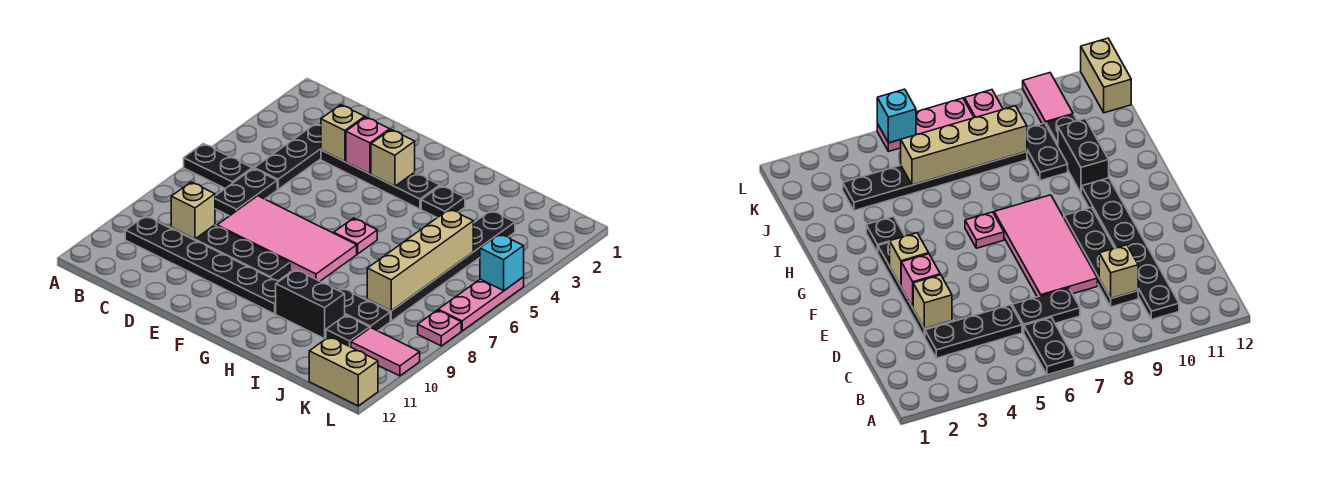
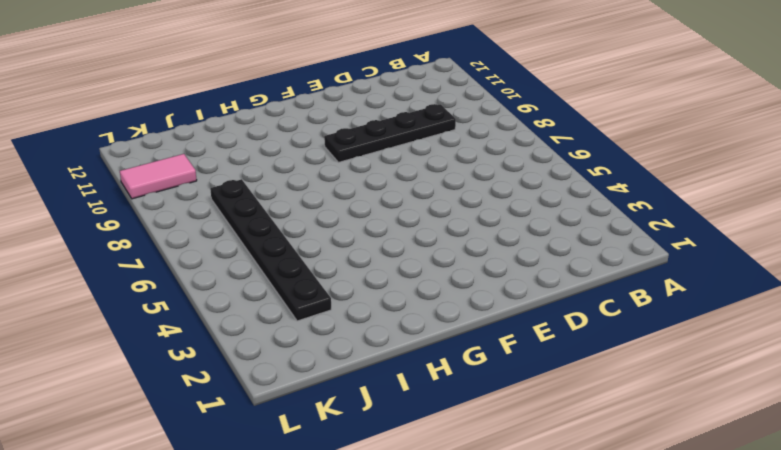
none -> black 1x2 plate [184,144,252,188]
none -> black 1x6 plate [125,216,279,314]
none -> black 1x3 plate [254,124,321,189]

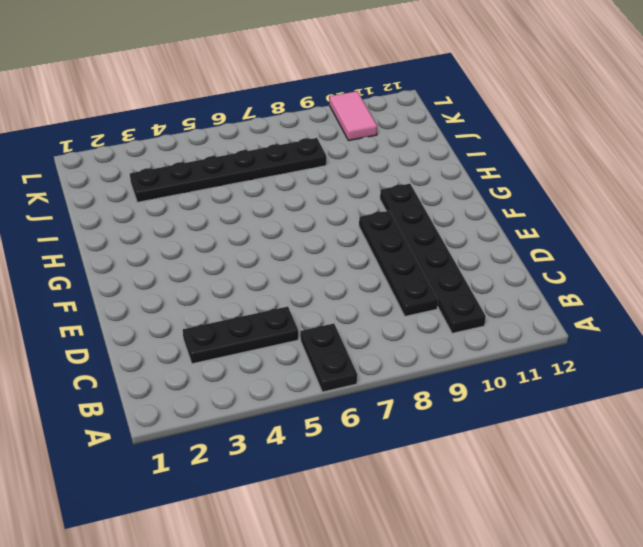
none -> black 1x2 plate [215,169,277,216]
none -> black 1x4 plate [321,150,440,209]
none -> pink 2x4 tile [217,196,357,281]

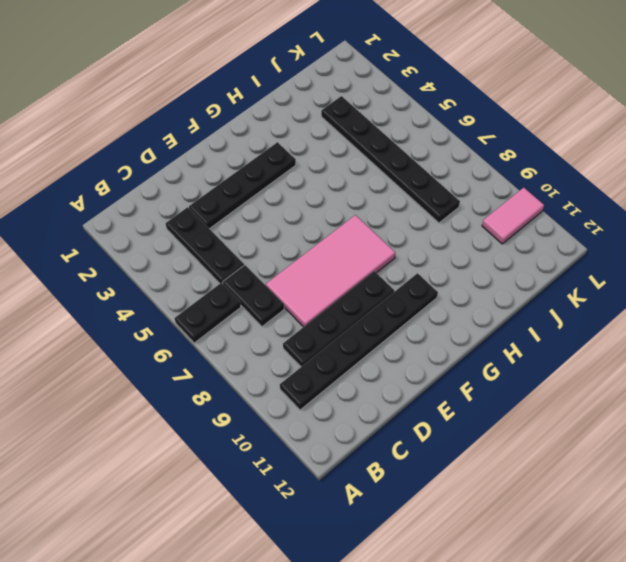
none -> pink 1x1 plate [334,218,377,254]
none -> black 1x1 plate [421,186,465,218]
none -> black 1x2 brick [276,270,345,339]

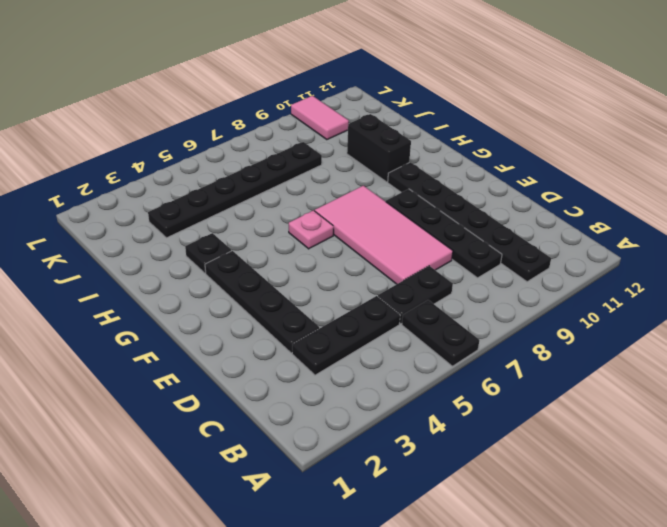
none -> black 1x2 plate [338,288,390,331]
none -> black 1x1 plate [326,315,370,347]
none -> tan 1x2 brick [309,337,378,406]

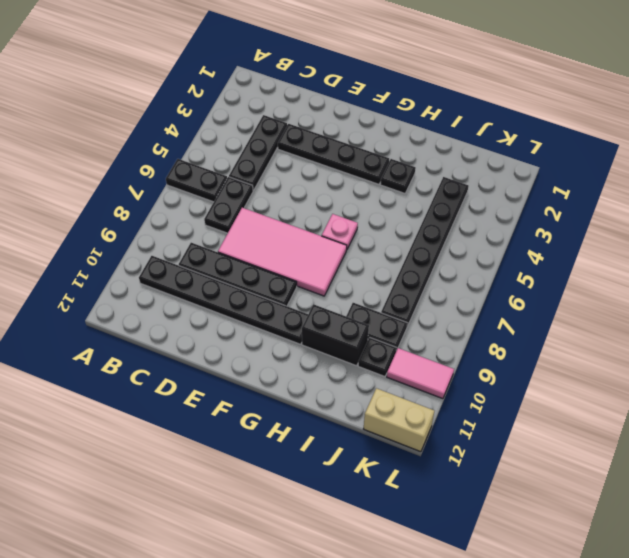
none -> pink 1x3 plate [438,277,524,331]
none -> pink 1x1 plate [418,310,461,346]
none -> tan 1x1 brick [171,182,215,239]

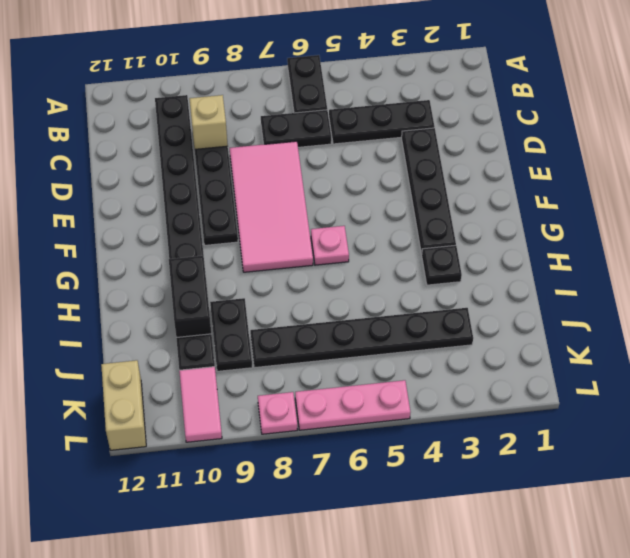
none -> tan 1x1 brick [321,105,365,162]
none -> pink 1x1 brick [346,117,390,174]
none -> tan 1x1 brick [371,130,415,186]

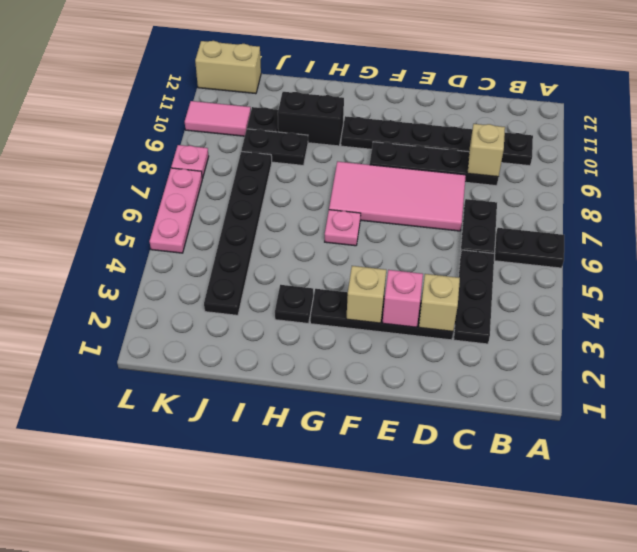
none -> tan 1x4 brick [367,209,473,311]
none -> cyan 1x1 brick [480,234,524,291]

